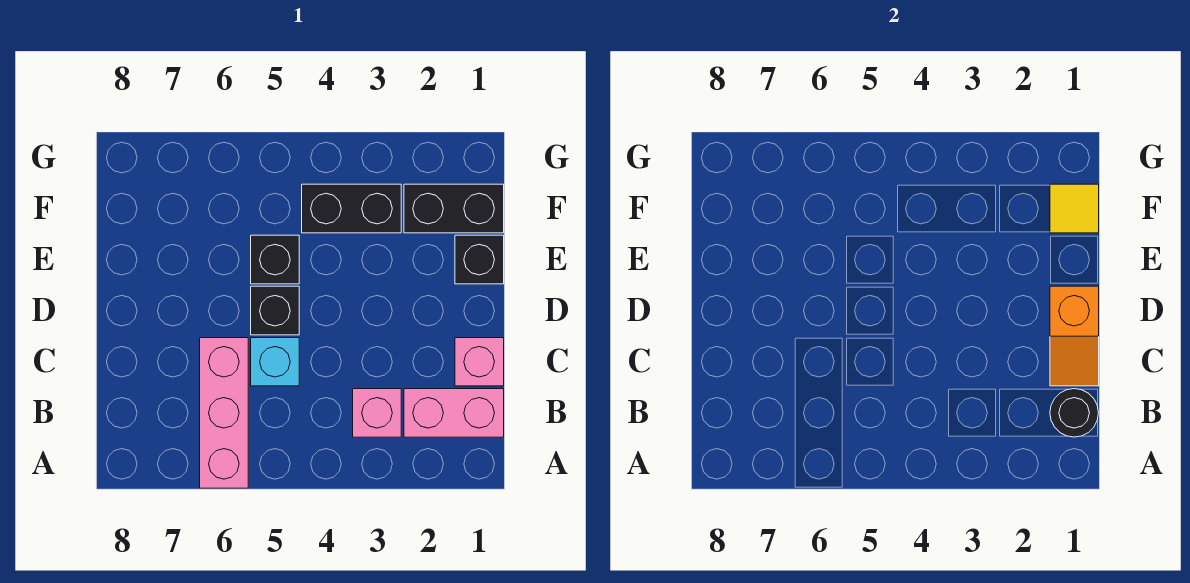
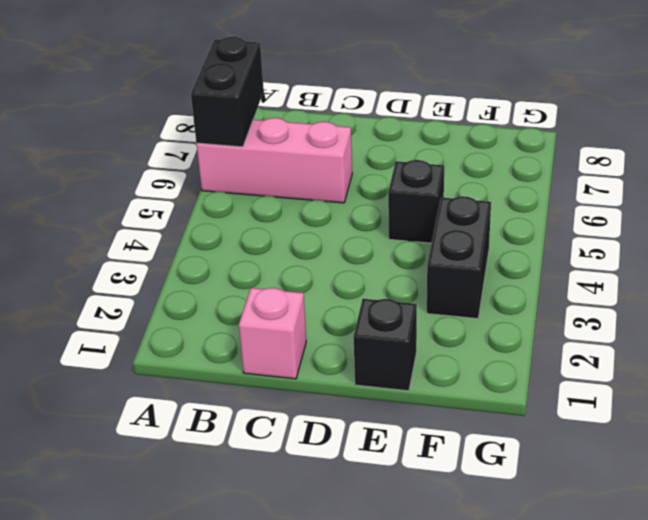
black 1x2 brick [191,37,264,147] -> black 1x2 brick moved to [404,184,504,233]
none -> pink 1x2 brick [404,389,504,437]
none -> pink 1x1 brick [353,389,401,437]
none -> cyan 1x1 brick [251,338,299,386]

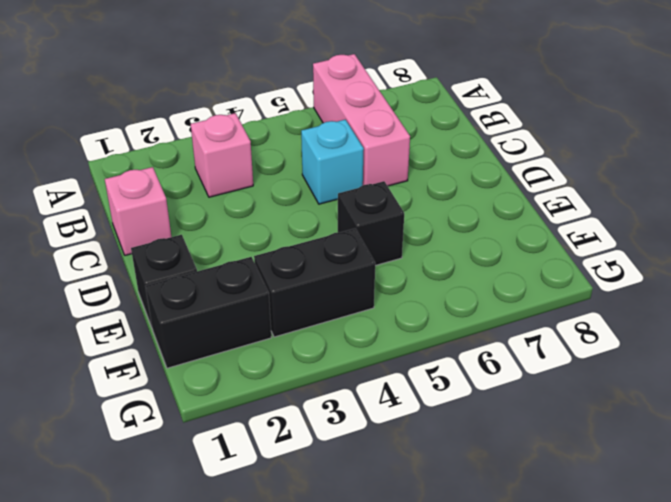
none -> pink 1x2 brick [404,389,504,437]
none -> black 1x1 brick [251,286,299,335]
none -> black 1x1 round brick [1050,389,1098,437]

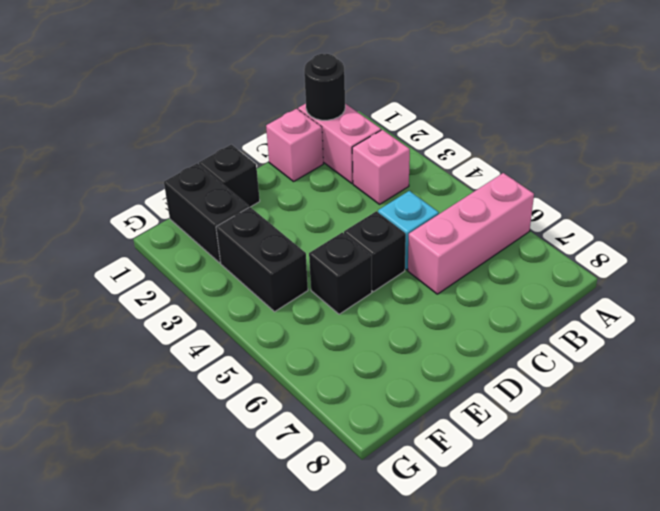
none -> orange 1x2 slope [1050,286,1099,386]
none -> yellow 1x1 tile [1050,184,1099,233]

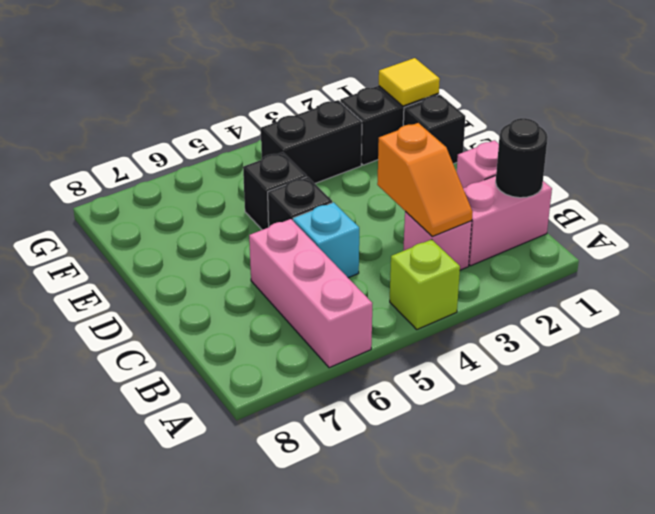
lime 1x1 brick [390,239,460,329] -> none
orange 1x2 slope [377,123,473,236] -> orange 1x2 slope moved to [1050,286,1099,386]

